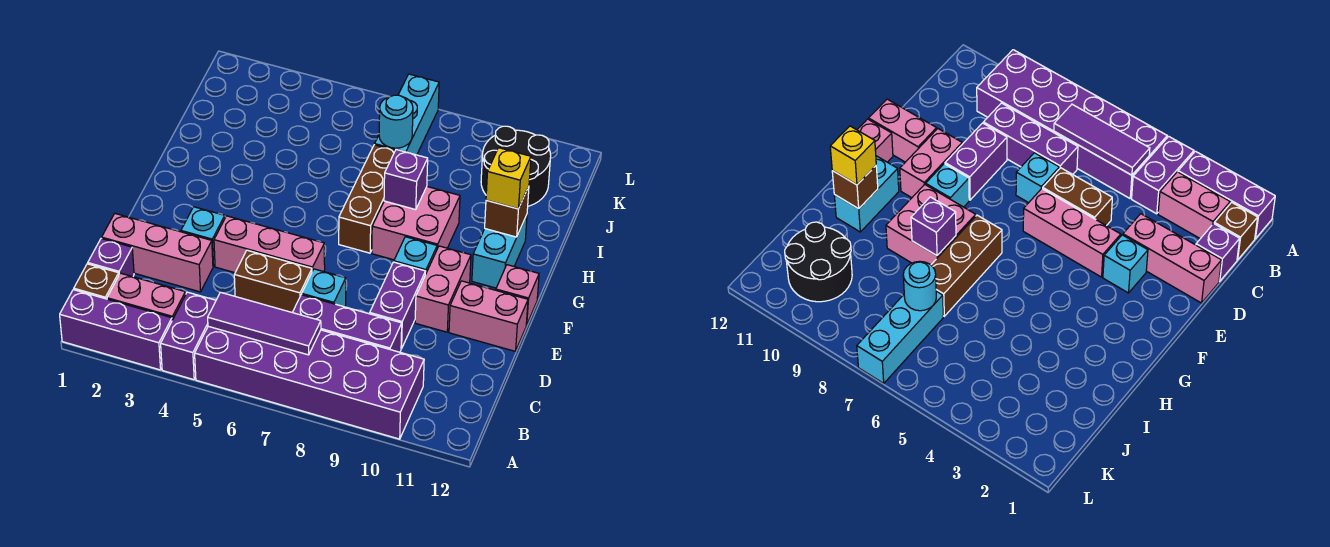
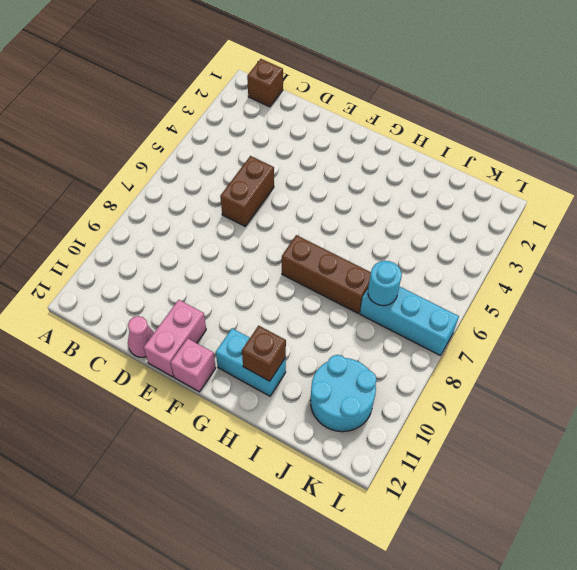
pink 1x1 cone [128,316,154,357] -> none
cyan 2x2 round brick [311,355,376,432] -> black 2x2 round brick [481,126,551,206]
none -> purple 1x3 brick [60,290,172,370]
none -> purple 1x2 brick [161,292,216,380]
none -> purple 2x6 brick [195,326,424,439]

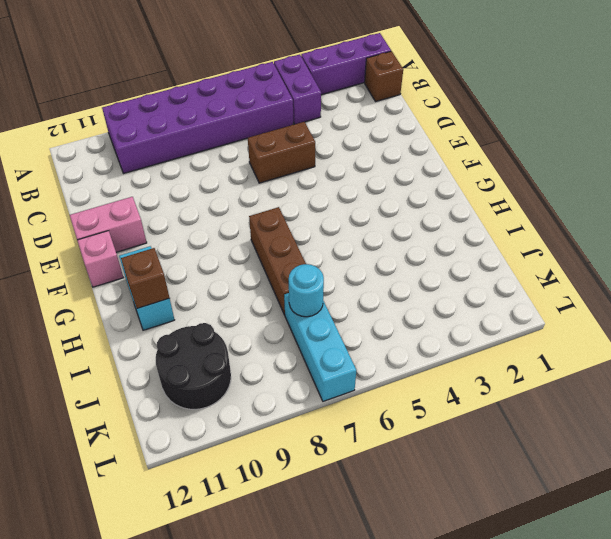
none -> pink 1x2 brick [107,273,186,320]
none -> purple 1x1 brick [88,238,134,277]
none -> purple 1x3 brick [292,295,402,352]

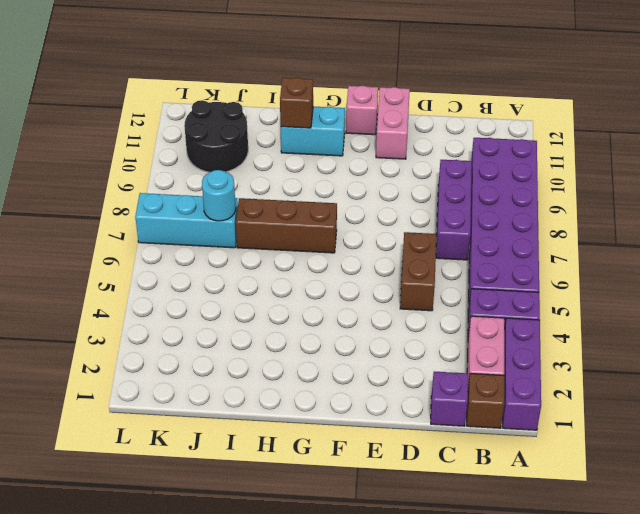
none -> pink 1x3 brick [102,214,213,292]
none -> cyan 1x1 brick [302,269,346,307]
none -> purple 1x2 brick [370,262,426,349]

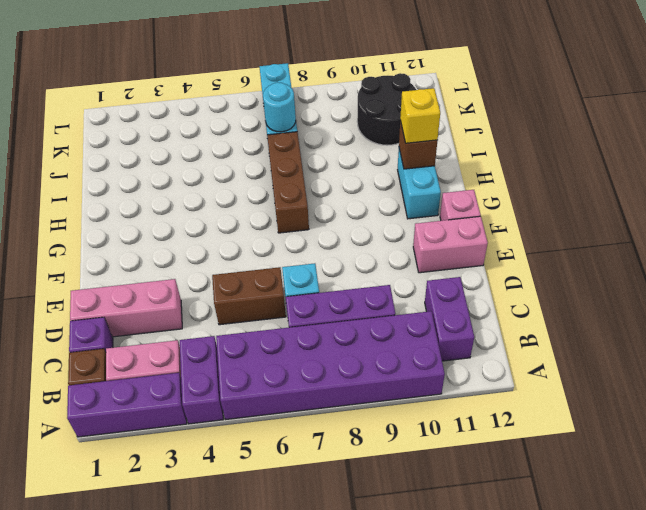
purple 1x2 brick [425,277,474,361] -> purple 1x2 brick moved to [370,262,426,349]
none -> cyan 1x1 brick [181,207,225,267]
none -> pink 1x3 brick [214,216,325,273]
none -> pink 1x2 brick [415,246,471,332]

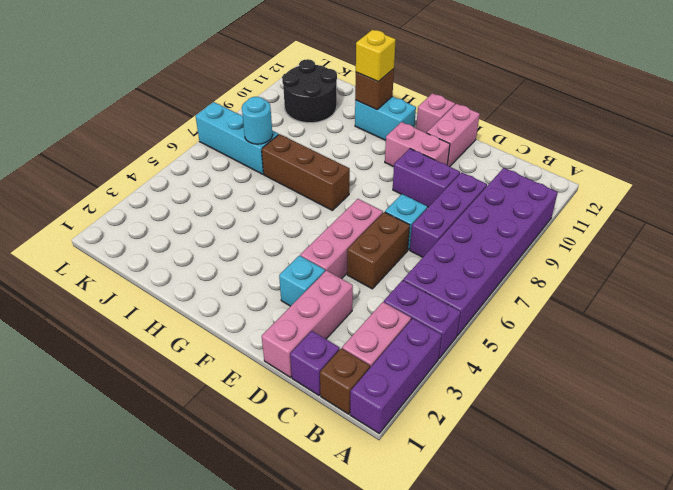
none -> cyan 1x1 brick [394,237,437,275]
none -> pink 2x2 brick [372,187,460,260]
none -> purple 1x3 tile [208,292,321,355]

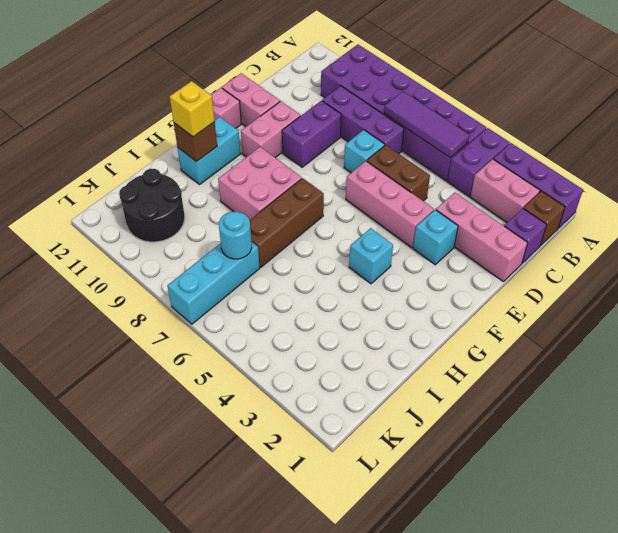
cyan 1x1 brick [349,228,393,284] -> cyan 1x1 brick moved to [394,237,437,275]
none -> purple 1x1 brick [384,150,428,210]

